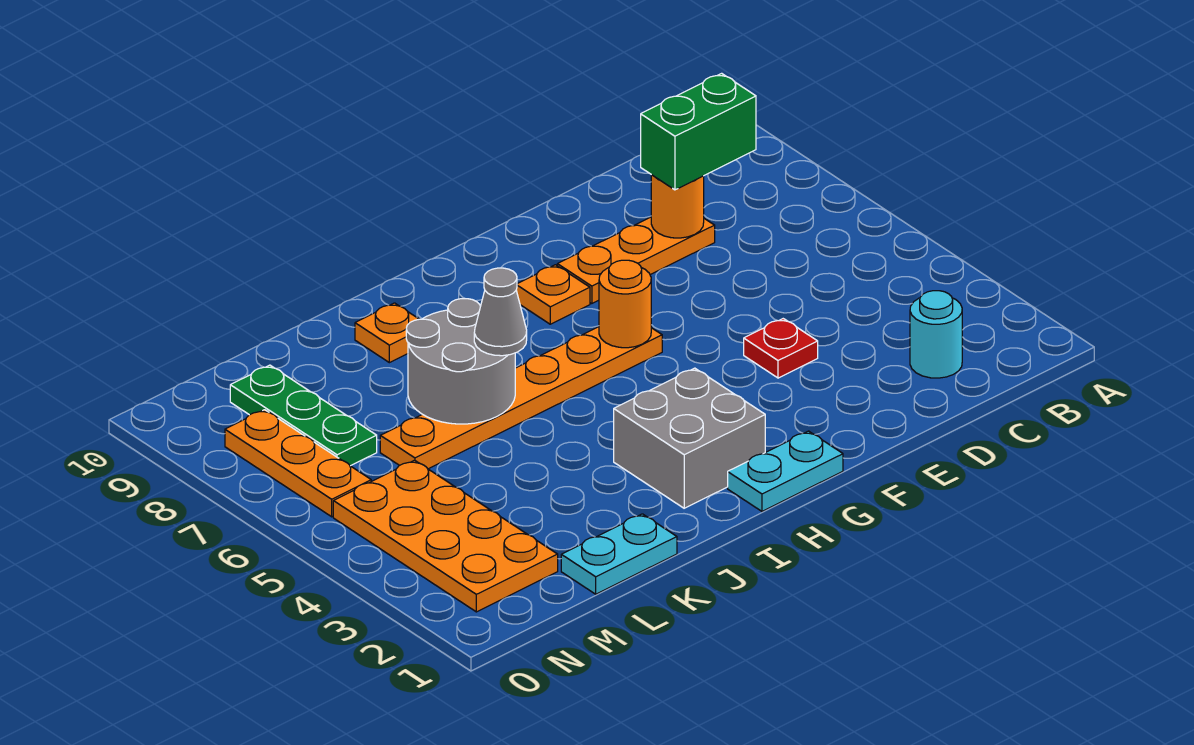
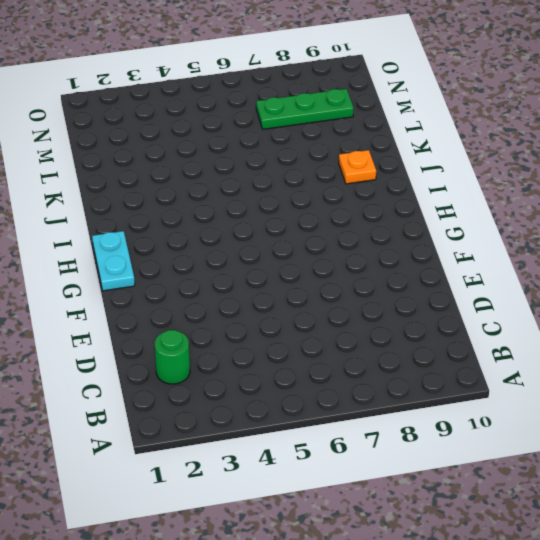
green 1x1 round brick [155,330,190,384] -> cyan 1x1 round brick [910,291,962,378]
none -> orange 1x3 plate [557,217,715,304]
none -> red 1x1 plate [744,319,818,378]
none -> orange 1x6 plate [380,327,662,469]

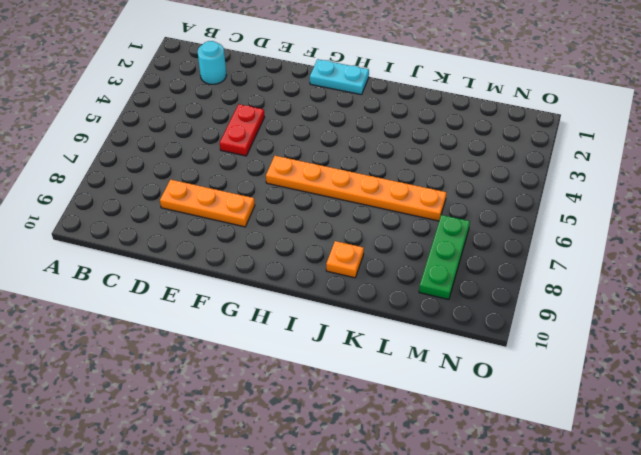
red 1x2 plate [220,104,264,156] -> red 1x1 plate [744,319,818,378]
none -> orange 1x1 plate [516,265,590,324]
none -> grey 2x2 brick [614,368,765,508]
none -> cyan 1x2 plate [561,514,677,594]

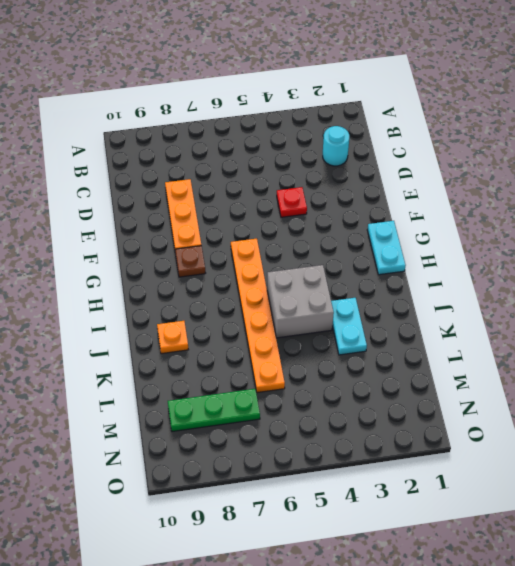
brown 1x1 plate [175,246,205,277] -> orange 1x1 plate [516,265,590,324]
grey 2x2 brick [267,265,334,338] -> grey 2x2 brick moved to [614,368,765,508]
cyan 1x2 plate [331,298,367,355] -> cyan 1x2 plate moved to [561,514,677,594]
none -> orange 2x4 plate [333,460,558,612]
none -> orange 1x3 plate [225,410,371,517]
none -> orange 1x1 round brick [651,175,704,238]

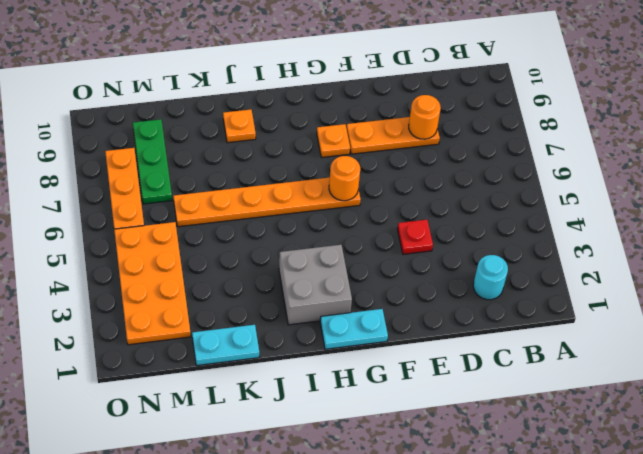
none -> grey 2x2 round brick [406,299,515,424]
none -> green 1x2 brick [641,73,756,190]
none -> grey 1x1 cone [474,268,527,356]

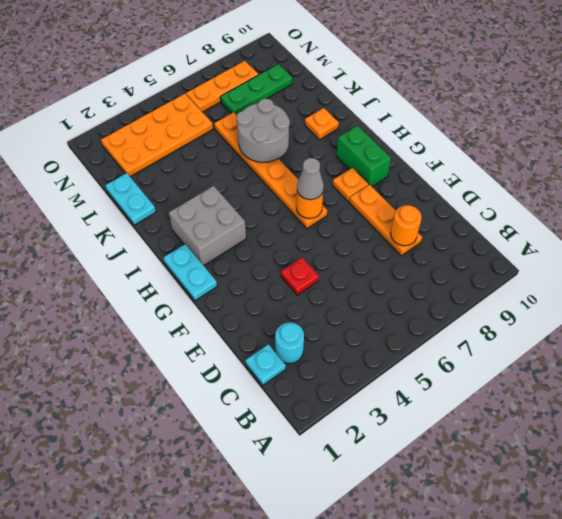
cyan 1x1 plate [246,344,286,385] -> none
grey 1x1 cone [297,158,324,200] -> grey 1x1 cone moved to [474,268,527,356]
green 1x2 brick [336,126,391,187] -> green 1x2 brick moved to [641,73,756,190]

